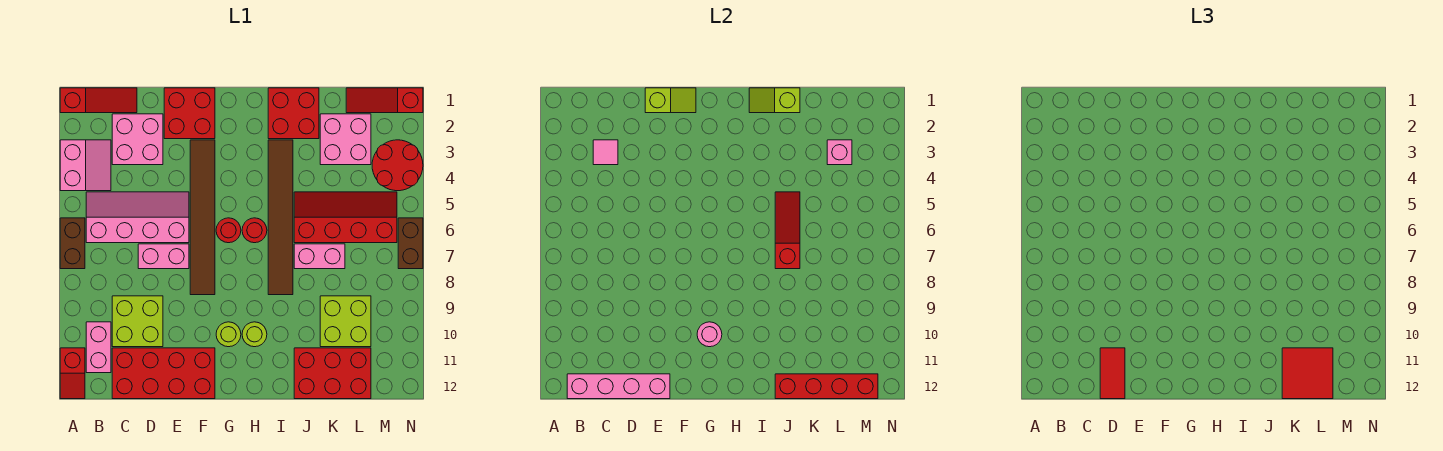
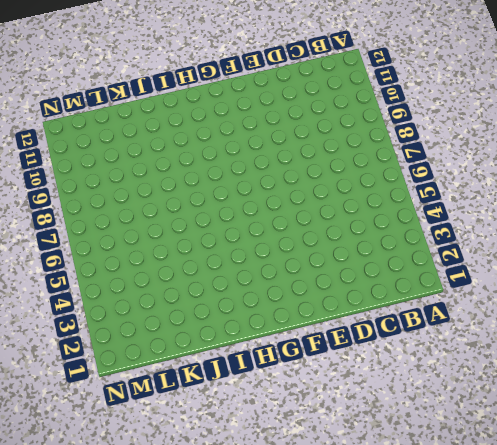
none -> red 1x3 slope [60,88,137,113]
none -> pink 2x2 slope [60,140,111,191]
none -> brown 1x2 brick [60,218,85,269]
none -> red 1x2 slope [60,348,85,399]

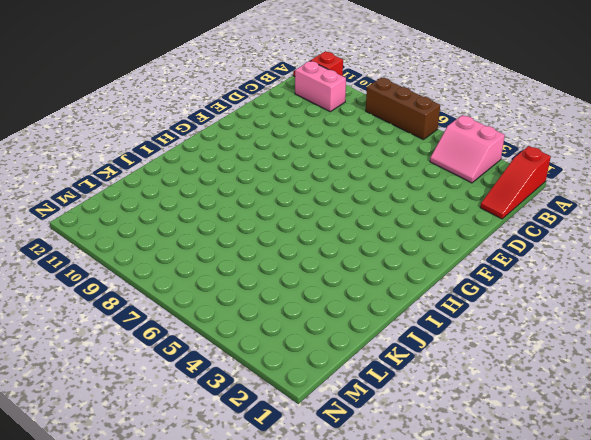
brown 1x3 brick [366,77,440,140] -> brown 1x2 brick [60,218,85,269]
none -> pink 2x4 slope [86,192,189,243]
none -> pink 2x2 brick [112,114,163,165]
none -> lime 2x2 brick [112,296,163,347]
none -> red 2x4 brick [112,348,215,399]

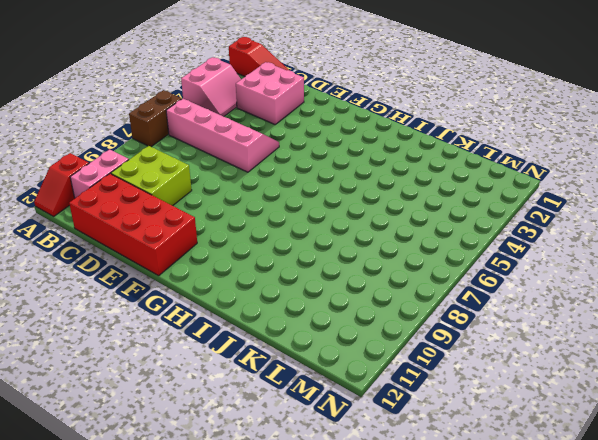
none -> pink 1x2 brick [138,244,189,269]
none -> red 2x2 brick [164,88,215,139]
none -> brown 1x6 tile [190,140,215,295]
none -> red 1x1 round brick [216,218,241,243]

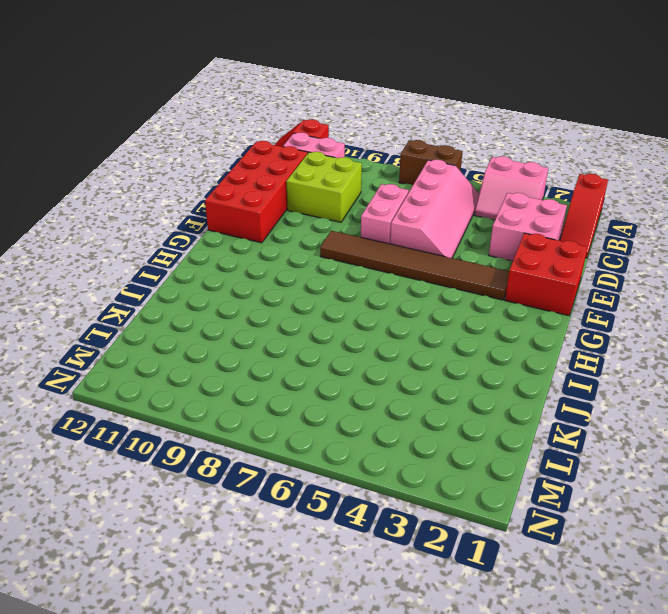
none -> red 1x1 round brick [216,218,241,243]
none -> lime 1x1 round brick [216,322,241,347]
none -> red 1x1 round brick [242,218,267,243]
none -> lime 1x1 round brick [242,322,267,347]

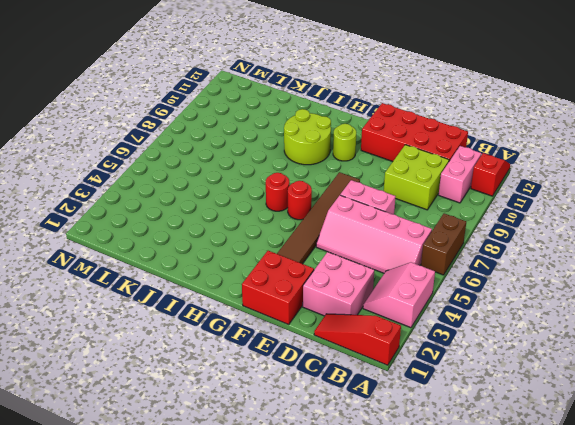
lime 2x2 round brick [284,109,331,165] -> lime 1x1 round brick [242,322,267,347]
none -> red 2x2 brick [268,88,319,139]
none -> brown 1x6 tile [268,140,293,295]
none -> red 2x4 slope [294,192,397,243]
none -> pink 1x2 brick [294,244,345,269]

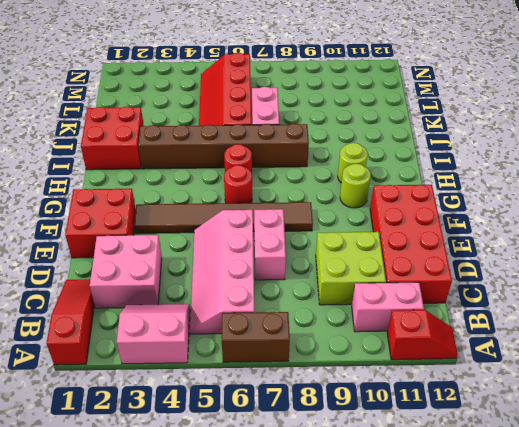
brown 1x6 brick [138,124,309,169] -> brown 1x6 tile [268,140,293,295]
none -> red 2x3 brick [294,348,371,399]
none -> pink 2x2 brick [320,114,371,165]
none -> lime 2x2 brick [320,296,371,347]
none -> red 1x3 slope [346,88,423,113]

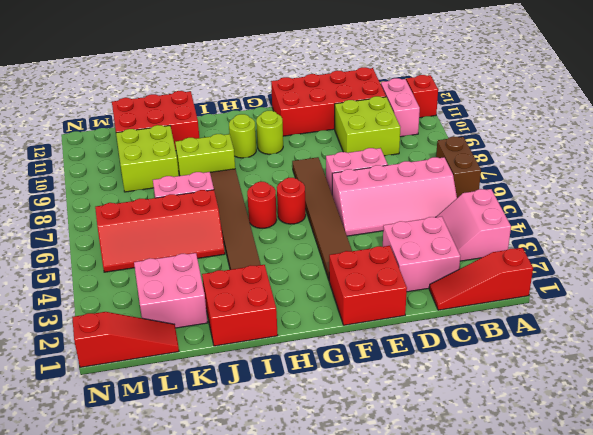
lime 1x2 brick [175,134,235,176] -> none
none -> red 2x2 round brick [372,140,423,191]
none -> brown 1x2 brick [398,218,423,269]
none -> pink 1x4 brick [567,374,670,399]
none -> pink 1x1 tile [593,140,618,165]

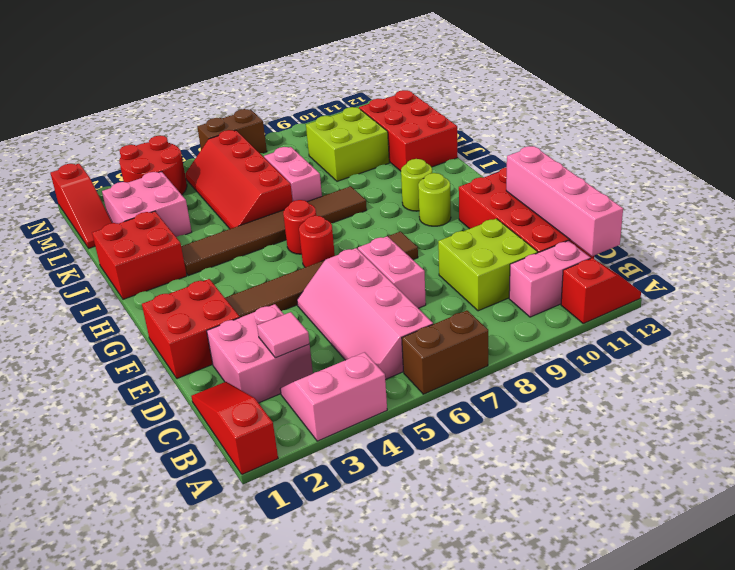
none -> lime 1x2 slope [645,88,696,113]
none -> pink 1x1 round brick [697,322,722,347]
none -> lime 1x2 slope [749,88,800,113]
none -> red 1x3 slope [775,192,800,269]

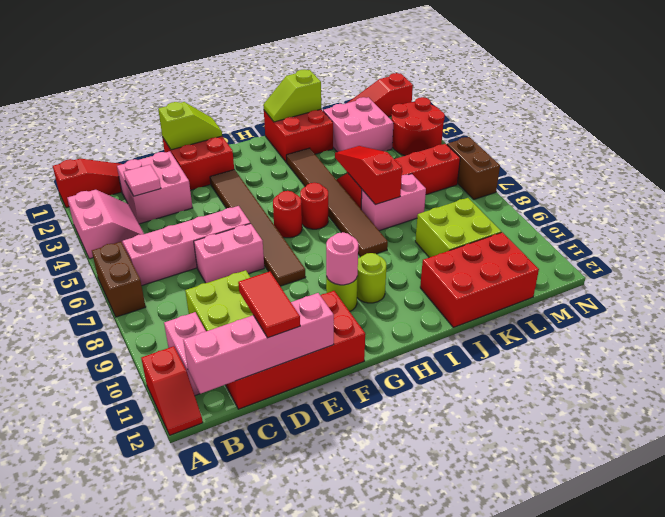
none -> red 1x4 brick [775,374,878,399]
none -> pink 1x1 brick [827,140,852,165]
none -> red 2x2 tile [1282,348,1333,399]

